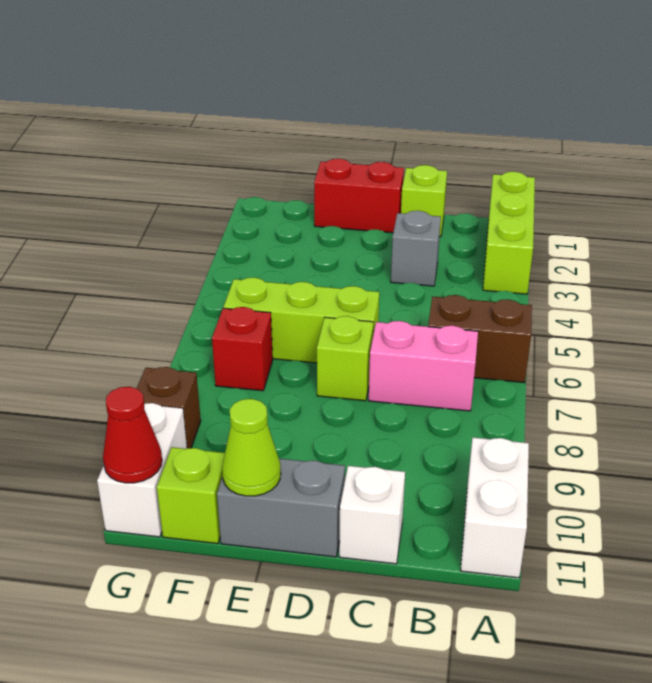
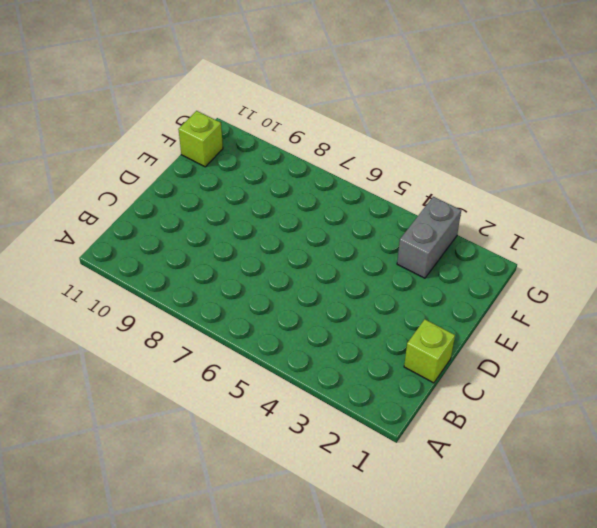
grey 1x2 brick [397,197,461,278] -> grey 1x2 brick moved to [217,459,345,557]
none -> lime 1x3 brick [483,172,535,294]
none -> brown 1x2 brick [428,295,532,383]
none -> white 1x2 brick [461,437,529,578]

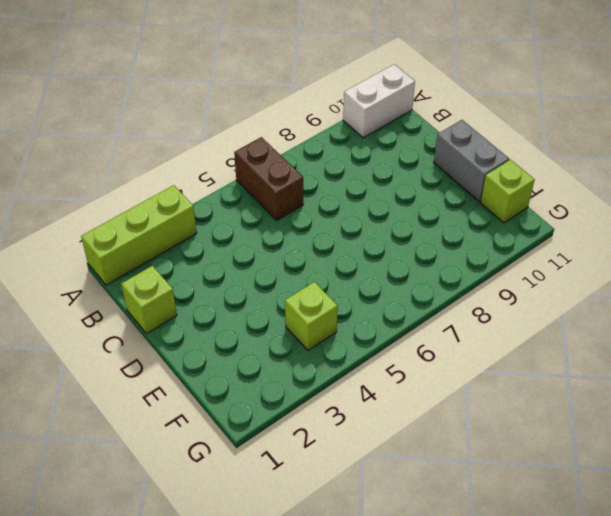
lime 1x1 brick [285,282,338,350] -> lime 1x1 brick moved to [317,316,373,401]
none -> pink 1x2 brick [369,321,478,411]
none -> grey 1x1 brick [391,211,441,286]
none -> white 1x1 brick [339,466,405,564]

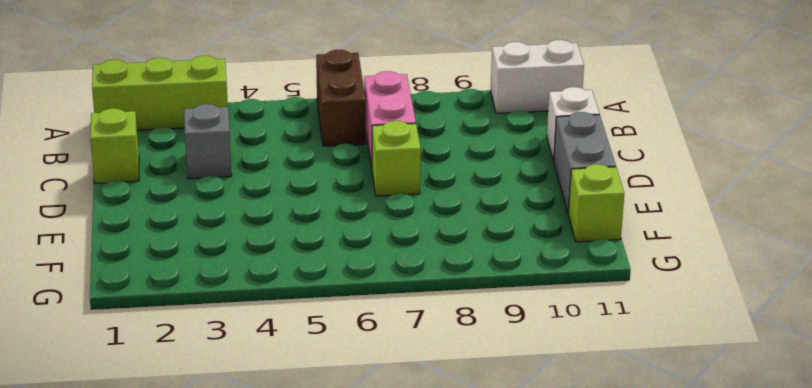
none -> red 1x2 brick [314,159,404,233]
none -> lime 1x3 brick [223,277,379,363]
none -> red 1x1 brick [212,307,273,391]

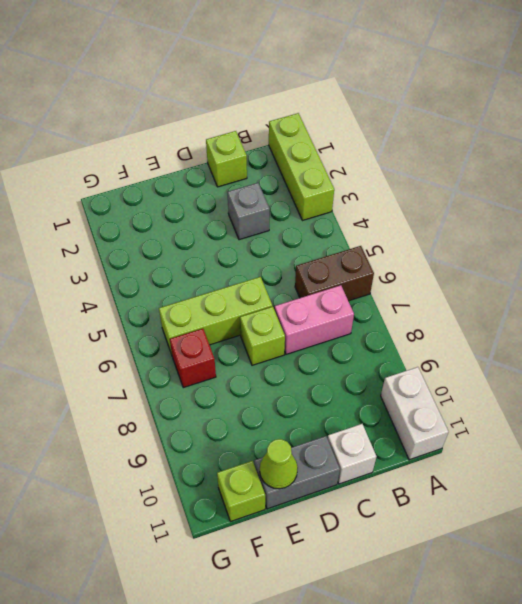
none -> red 1x2 brick [314,159,404,233]
none -> brown 1x1 brick [137,367,201,449]
none -> white 1x2 brick [97,403,187,537]

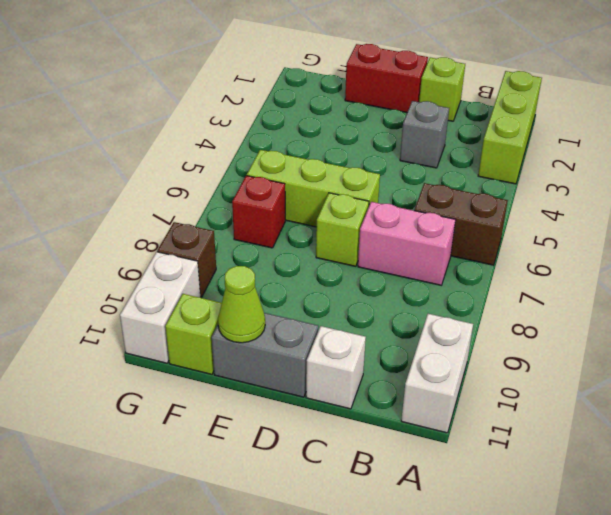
none -> red 1x1 cone [103,387,162,483]

